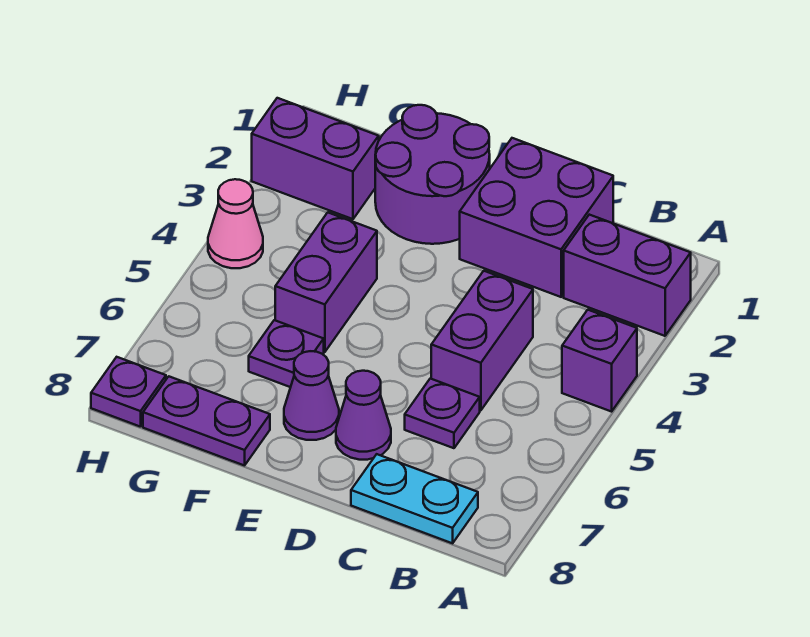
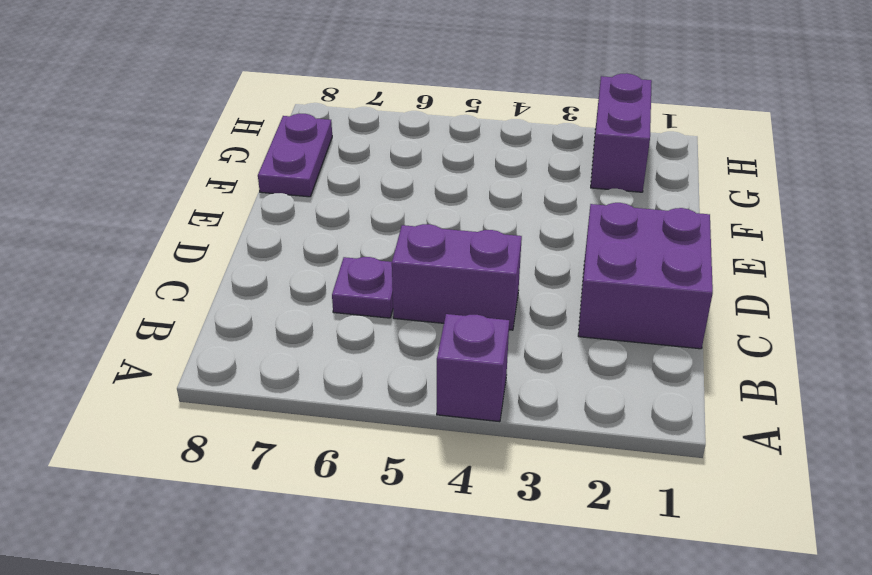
none -> purple 1x2 brick [564,215,691,336]
none -> cyan 1x2 plate [351,454,478,543]
none -> purple 1x1 cone [336,371,391,460]

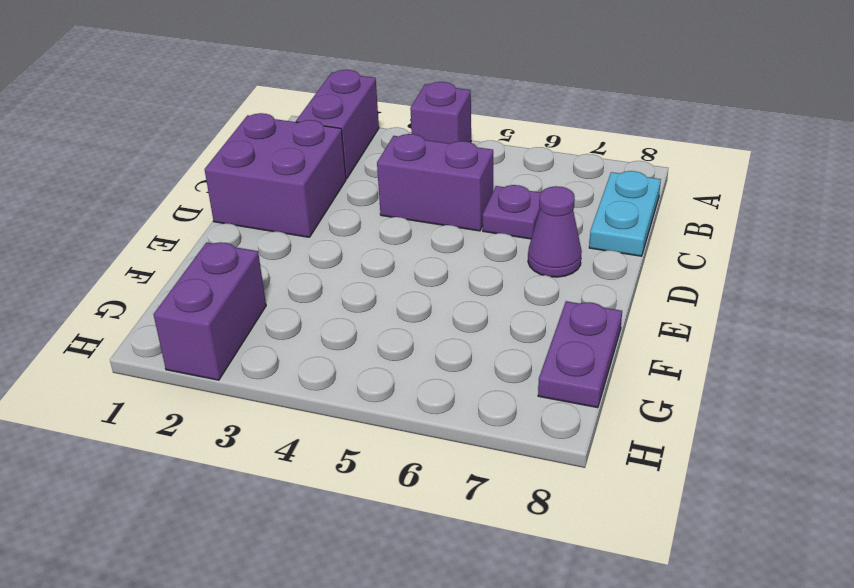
none -> purple 2x2 round brick [375,105,490,244]
none -> purple 1x1 cone [284,351,339,440]
none -> purple 1x2 brick [275,213,377,352]

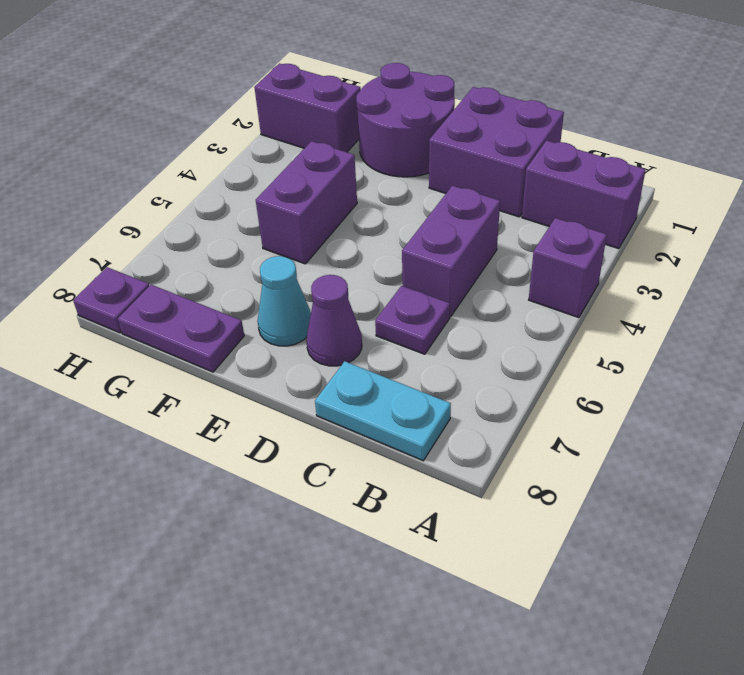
cyan 1x1 cone [257,256,311,346] -> purple 1x1 cone [284,351,339,440]
none -> purple 1x1 plate [249,320,324,387]
none -> pink 1x1 cone [208,179,263,268]

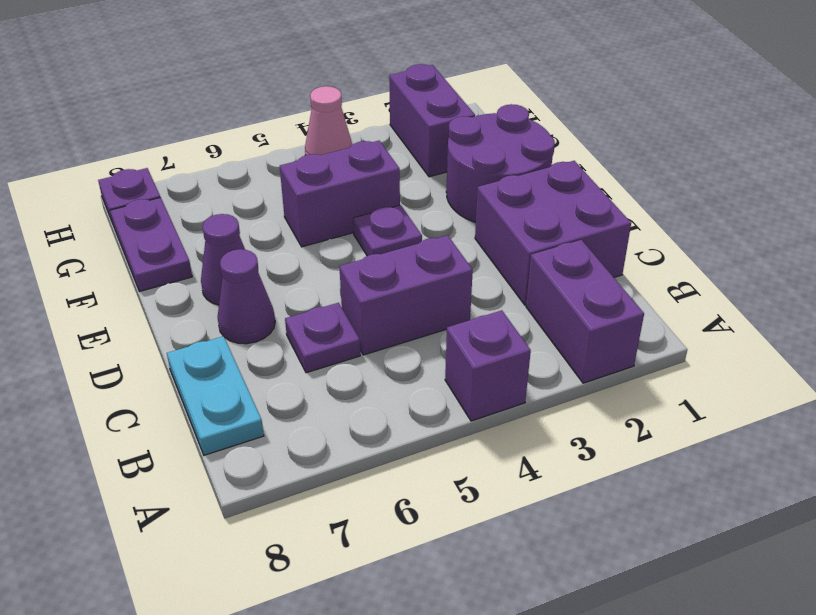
purple 1x1 plate [353,205,422,256] -> purple 1x1 plate moved to [249,320,324,387]

